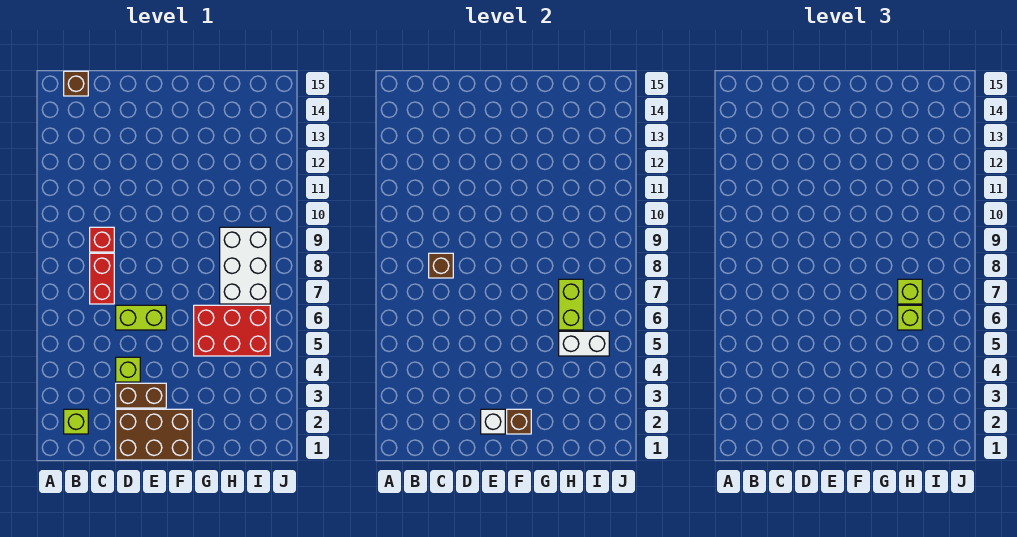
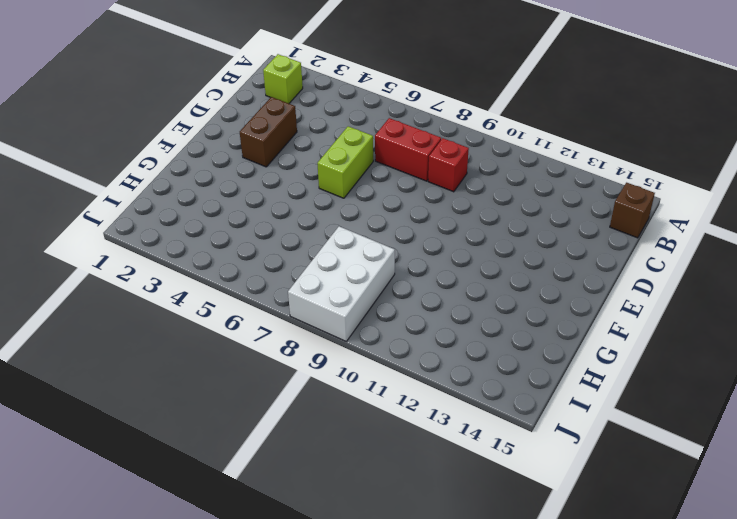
white 2x3 brick [288,226,395,341] -> white 2x3 brick turned to [220,227,270,304]
none -> brown 2x3 brick [116,409,192,460]
none -> lime 1x1 brick [116,357,140,382]
none -> red 2x3 brick [194,305,270,356]

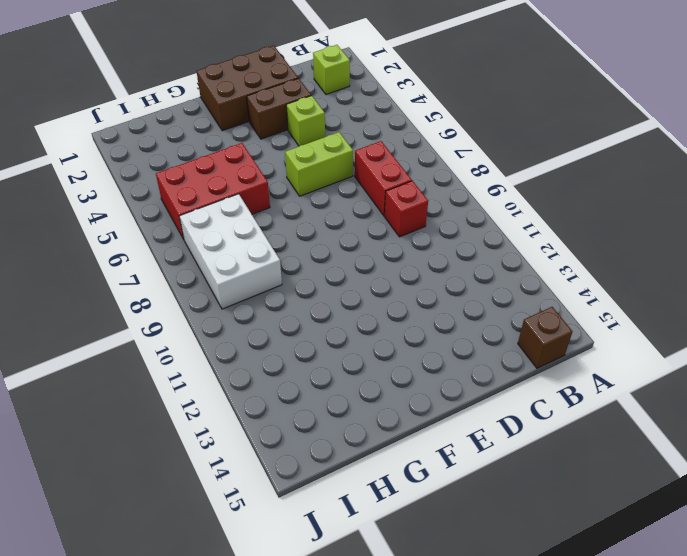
none -> brown 1x1 brick [429,253,453,278]
none -> white 1x1 brick [481,409,505,434]
none -> brown 1x1 brick [507,409,531,434]

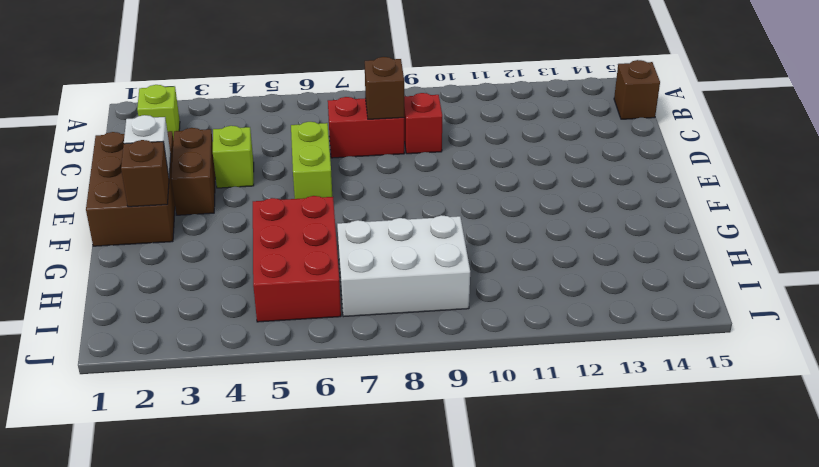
none -> white 1x2 brick [559,331,609,356]
none -> lime 1x2 brick [559,279,583,330]
none -> lime 1x1 brick [898,305,922,330]

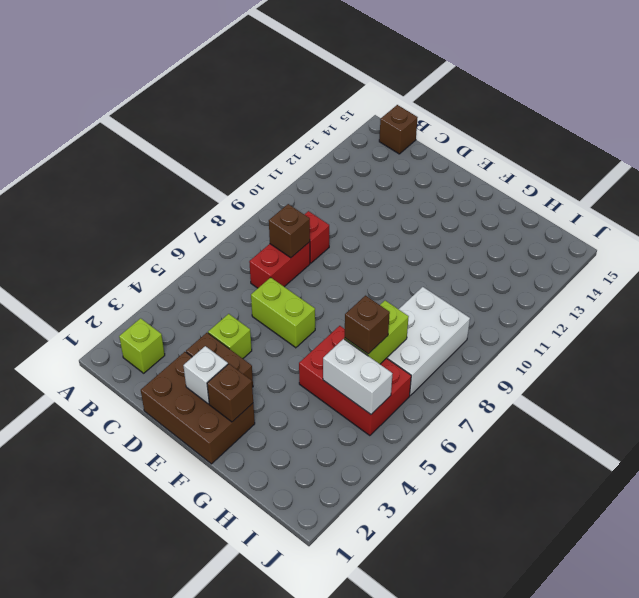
brown 1x1 brick [345,296,390,354] -> lime 1x1 brick [898,305,922,330]
none -> lime 1x1 brick [898,279,922,304]

